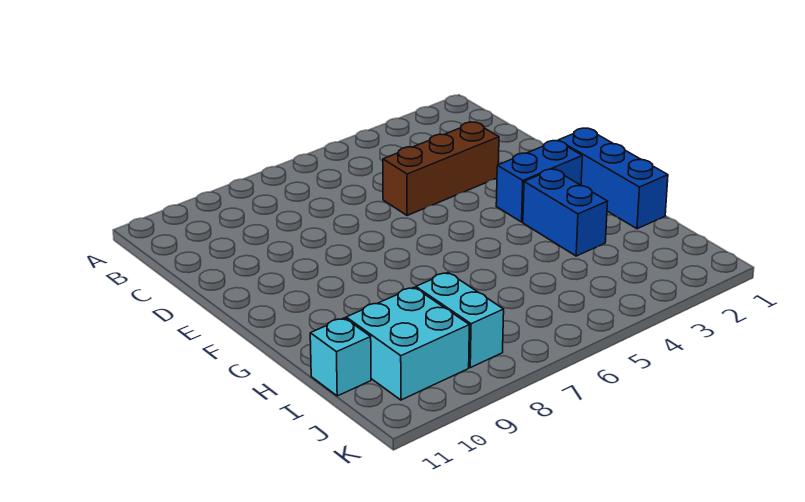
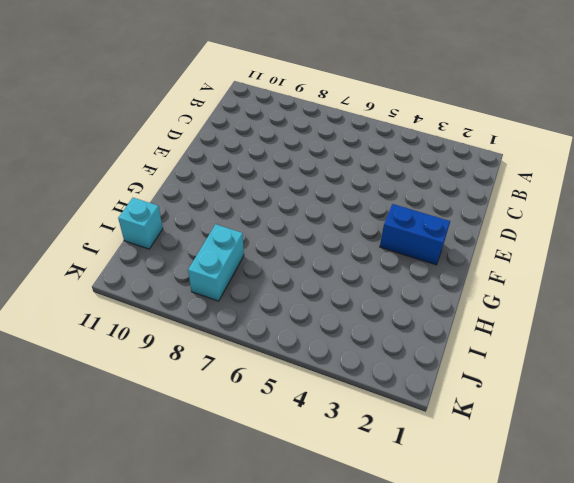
none -> brown 1x3 brick [383,122,499,216]
none -> blue 1x3 brick [558,128,668,229]

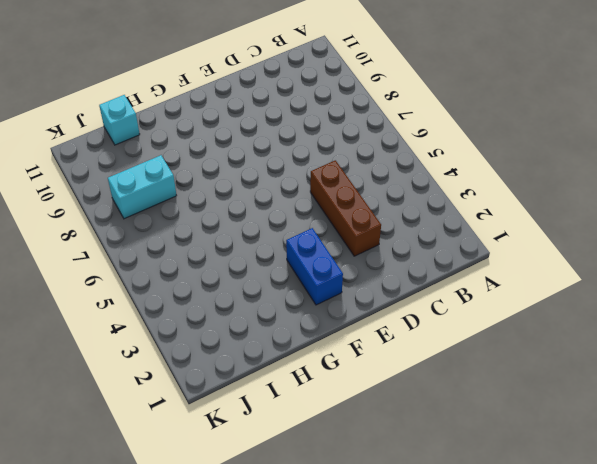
none -> blue 1x3 brick [558,128,668,229]
none -> blue 1x2 brick [523,169,608,256]

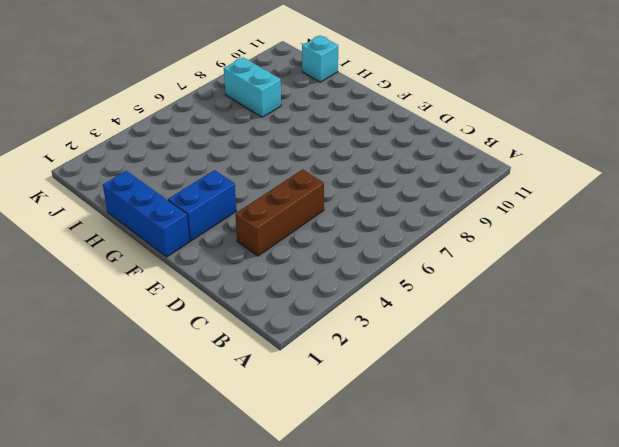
none -> blue 1x2 brick [523,169,608,256]
none -> cyan 2x2 brick [346,287,469,400]

